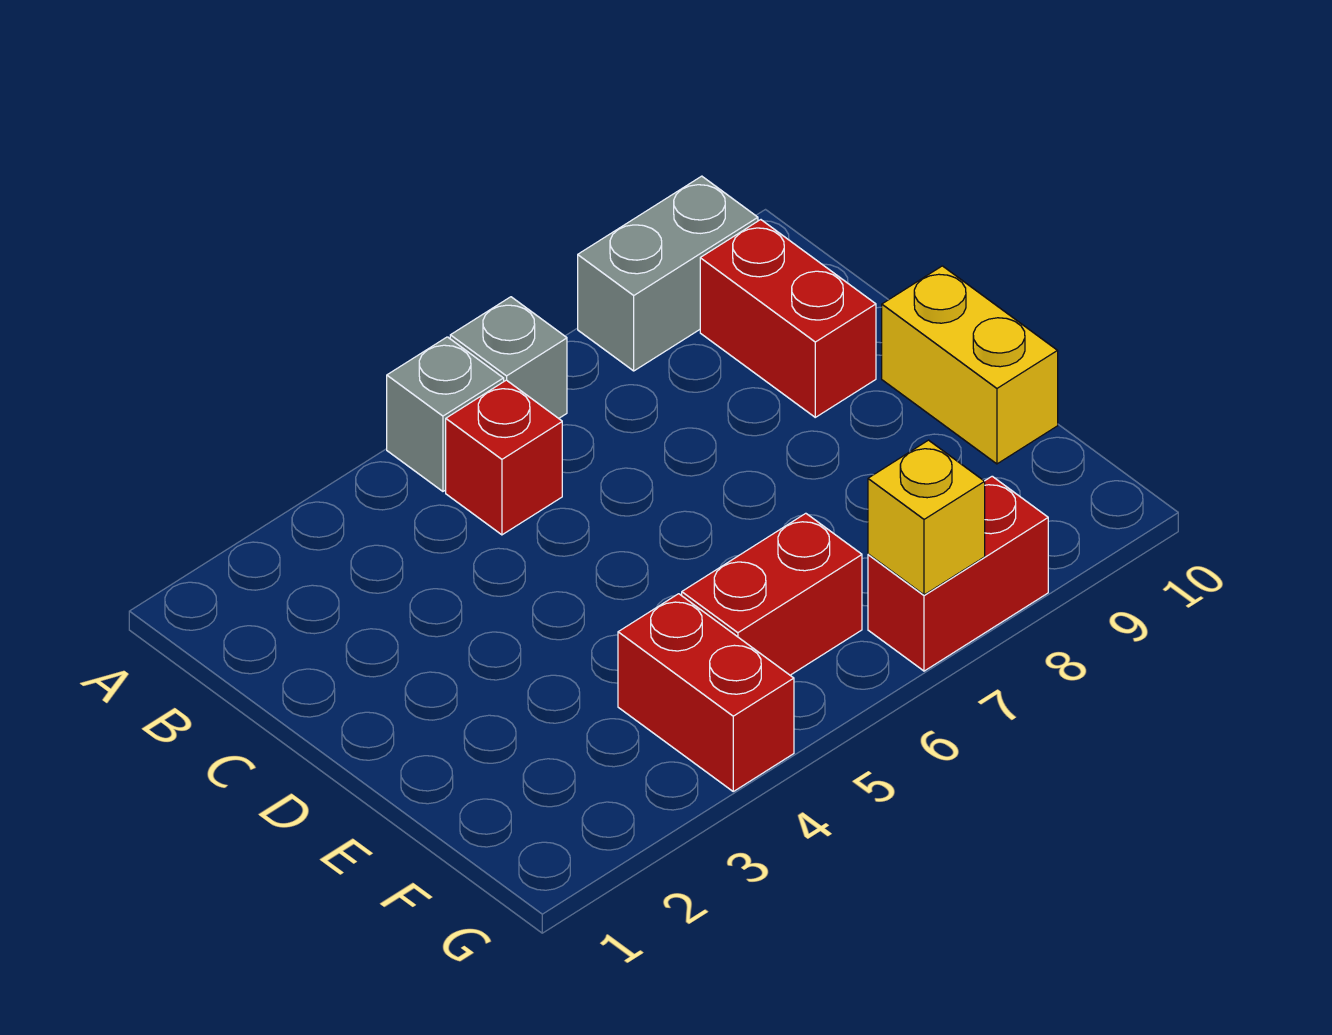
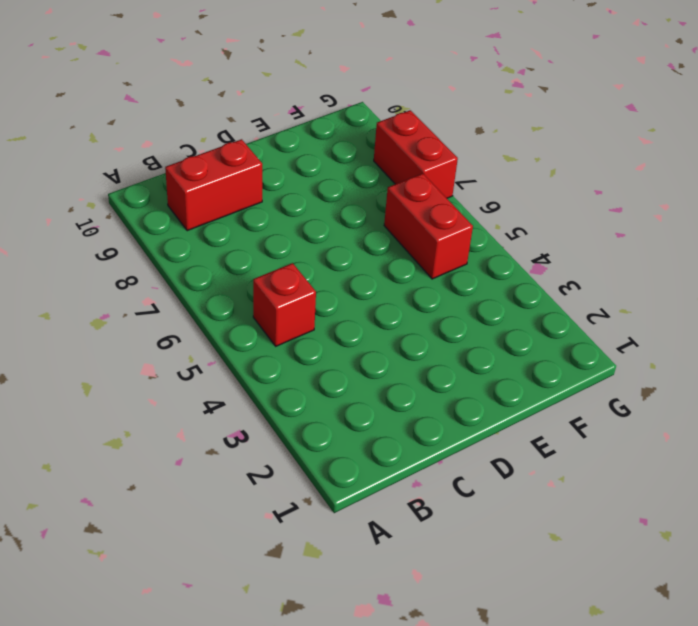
none -> grey 1x1 brick [387,337,504,491]
none -> grey 1x1 brick [450,297,567,418]

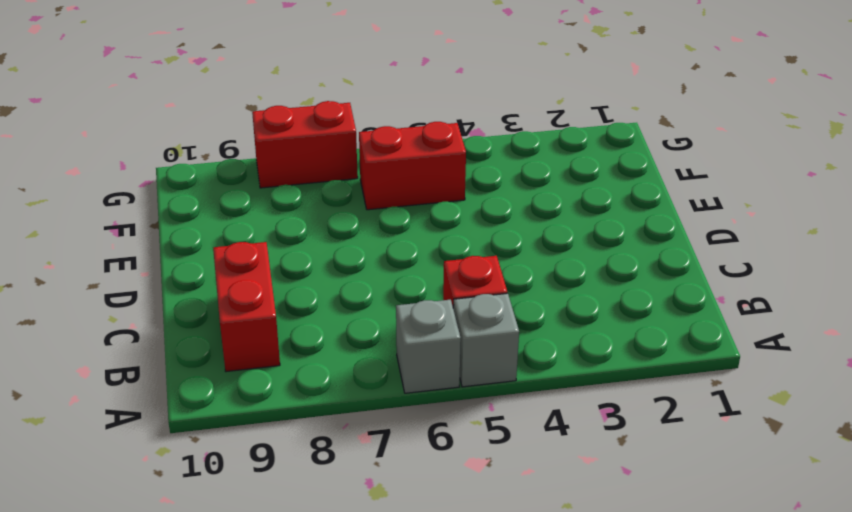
none -> grey 1x2 brick [578,176,758,371]
none -> yellow 1x2 brick [882,266,1058,464]

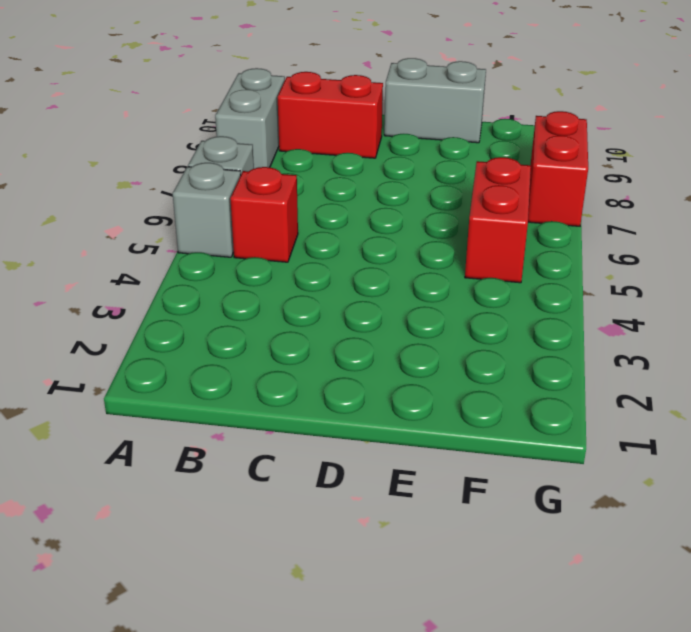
grey 1x2 brick [384,58,486,143] -> yellow 1x2 brick [882,266,1058,464]
none -> red 1x2 brick [618,594,794,791]
none -> yellow 1x1 brick [868,440,985,595]

